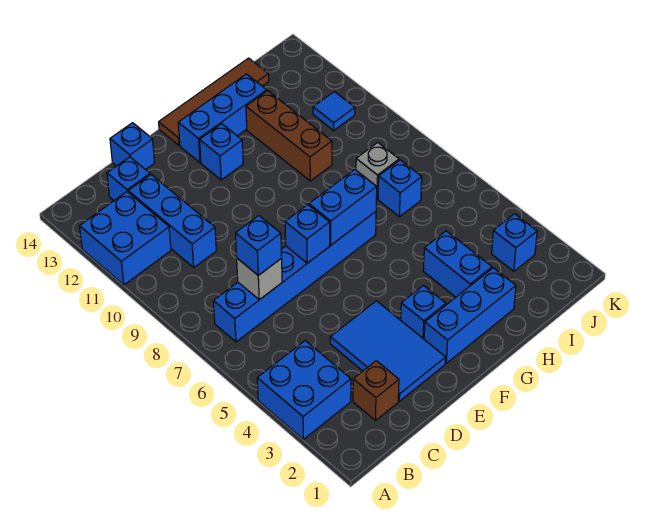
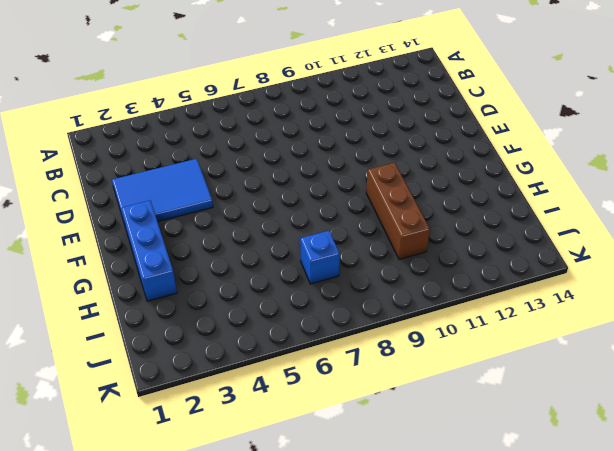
brown 1x3 brick [366,163,430,259] -> brown 1x3 brick turned to [246,91,332,181]
none -> blue 2x2 brick [257,341,351,439]
none -> blue 2x2 brick [80,192,171,285]
none -> blue 1x6 brick [213,212,376,342]

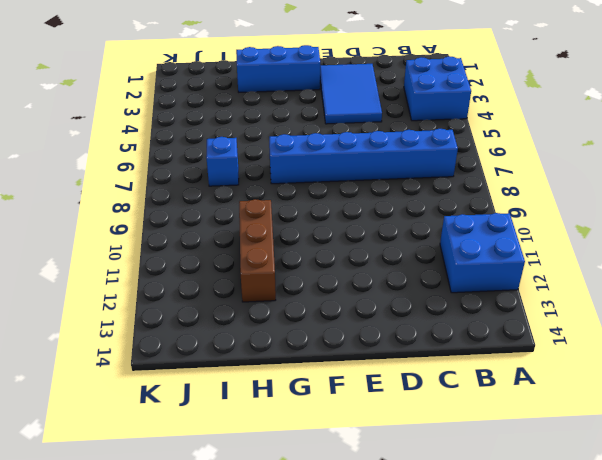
none -> brown 1x1 brick [353,361,399,421]
none -> blue 1x3 brick [128,175,216,268]
none -> blue 1x1 brick [107,157,150,200]

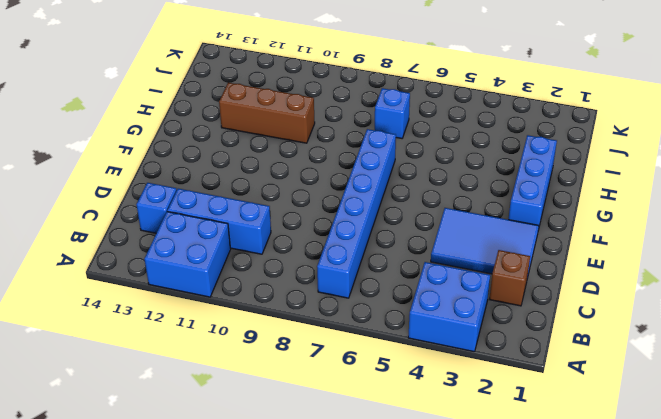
none -> blue 1x1 brick [110,123,155,170]
none -> blue 1x1 brick [401,286,446,339]
none -> blue 1x1 brick [200,124,243,180]

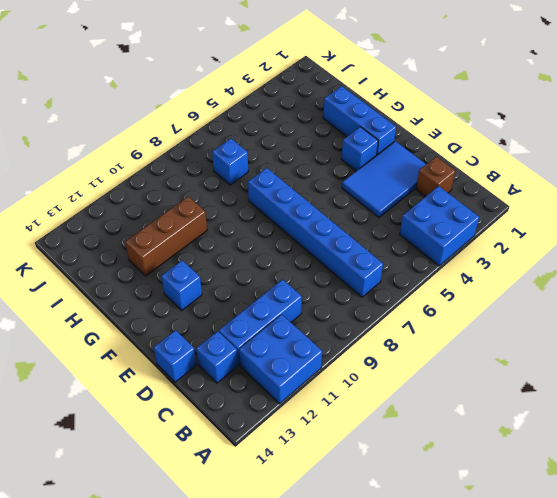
none -> blue 1x3 brick [178,74,267,163]
none -> brown 1x4 tile [159,58,269,145]
none -> blue 1x2 brick [423,231,492,297]

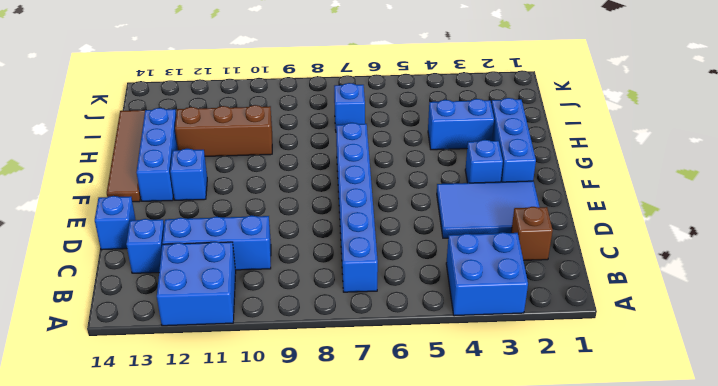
none -> grey 1x1 brick [356,143,399,199]
none -> blue 1x1 brick [492,214,537,271]
none -> blue 1x1 tile [313,92,355,130]

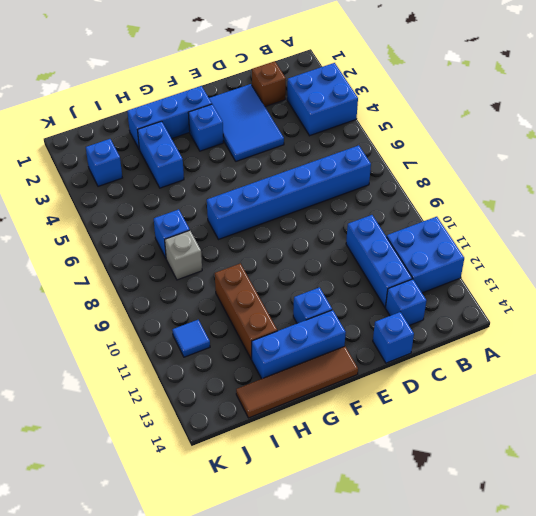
none -> grey 1x1 brick [237,258,282,300]
none -> blue 1x1 brick [285,205,330,263]
none -> blue 1x2 brick [309,170,377,245]

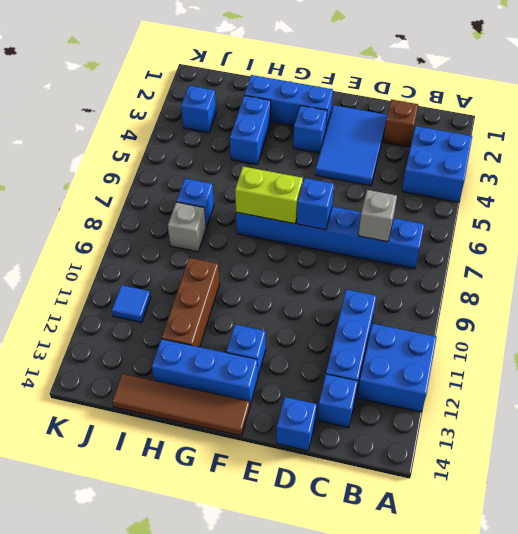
lime 1x2 brick [235,167,303,224] -> blue 1x2 brick [309,170,377,245]
none -> blue 1x1 brick [235,216,282,275]

